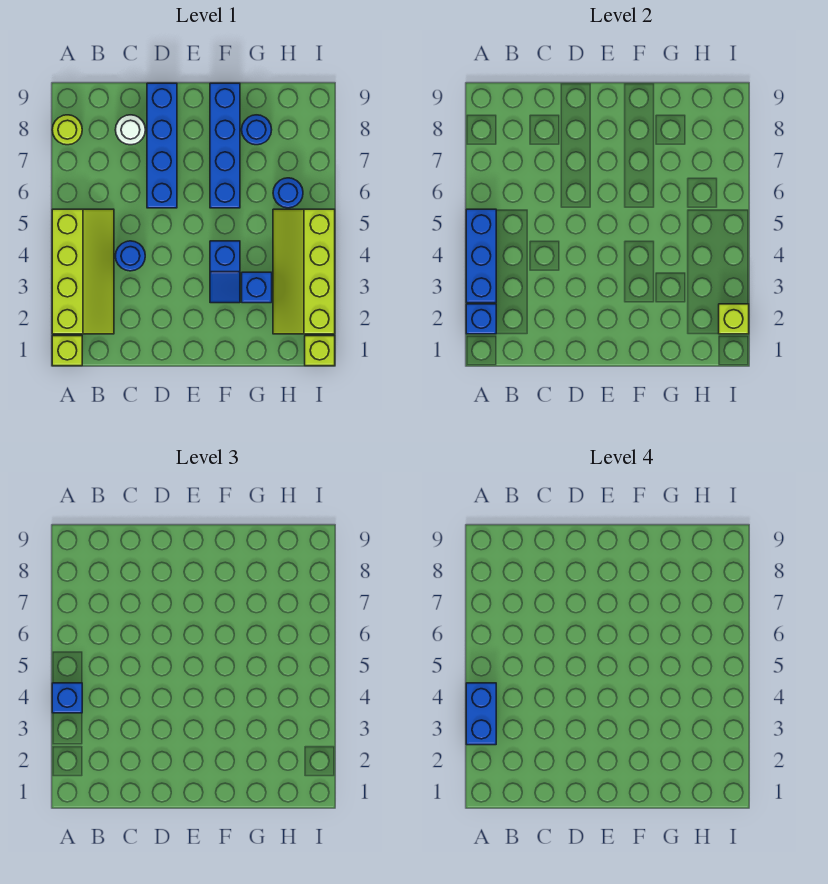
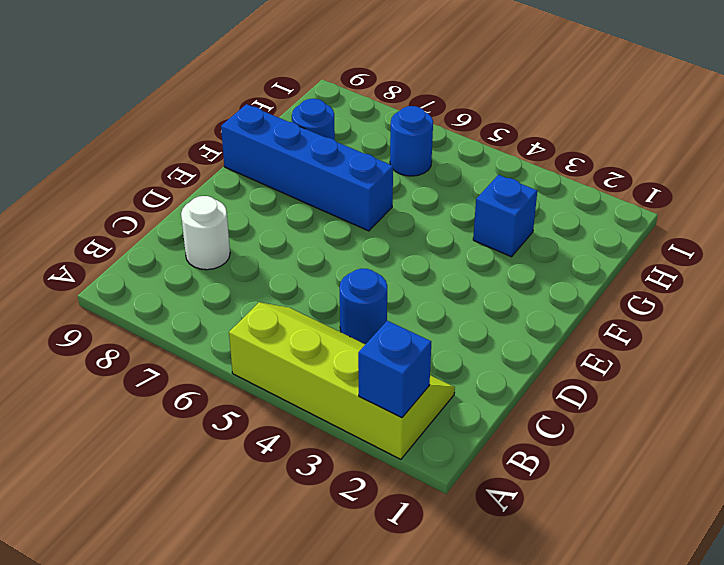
none -> lime 1x1 brick [52,336,82,366]
none -> lime 1x1 round brick [52,115,82,145]
none -> blue 1x4 brick [147,83,177,208]

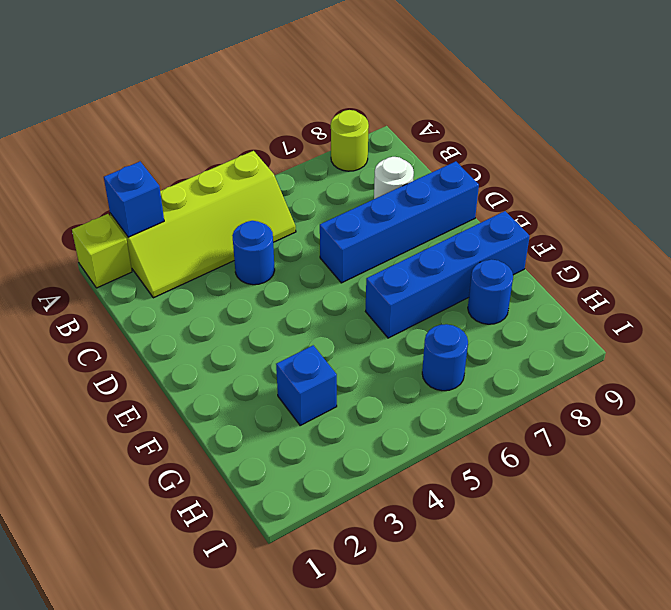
none -> blue 1x2 slope [210,241,240,303]
none -> lime 2x4 slope [273,209,335,334]
none -> lime 1x1 brick [305,336,335,366]

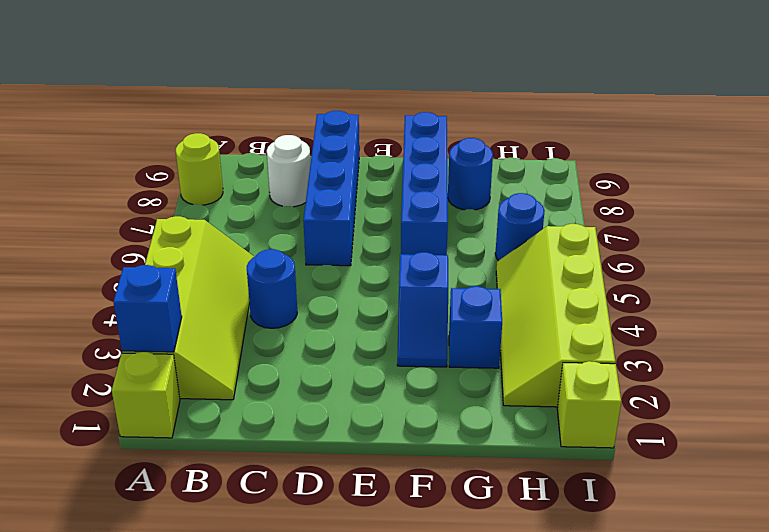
none -> blue 1x3 brick [466,209,496,303]
none -> lime 1x1 brick [719,304,749,334]
none -> blue 1x1 brick [52,683,82,713]

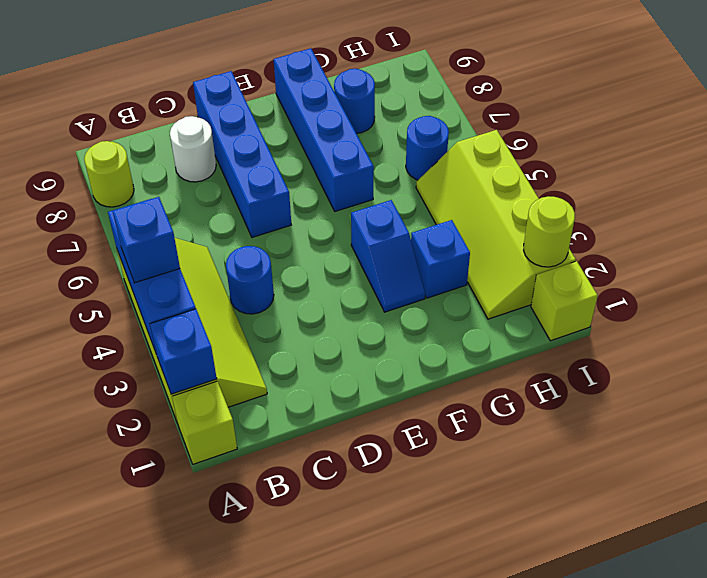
lime 1x1 round brick [524,196,575,267] -> lime 1x1 brick [719,304,749,334]
none -> blue 1x2 brick [466,683,496,745]

